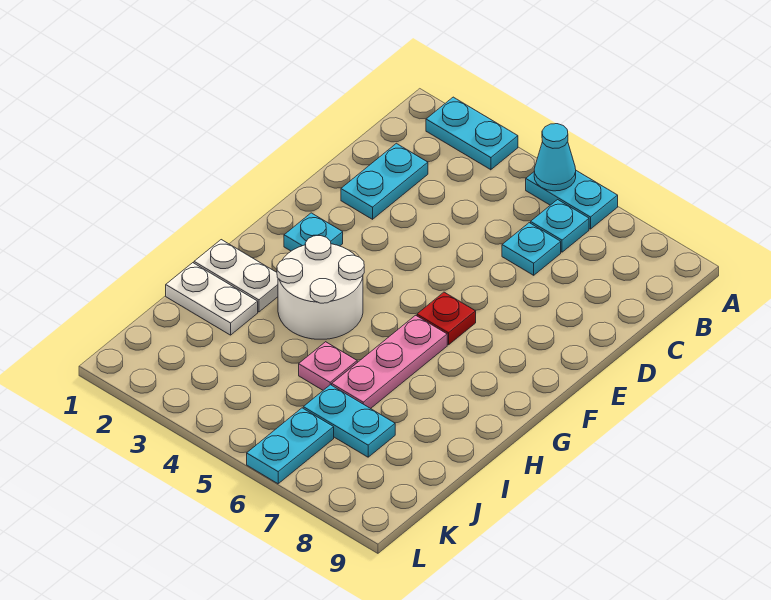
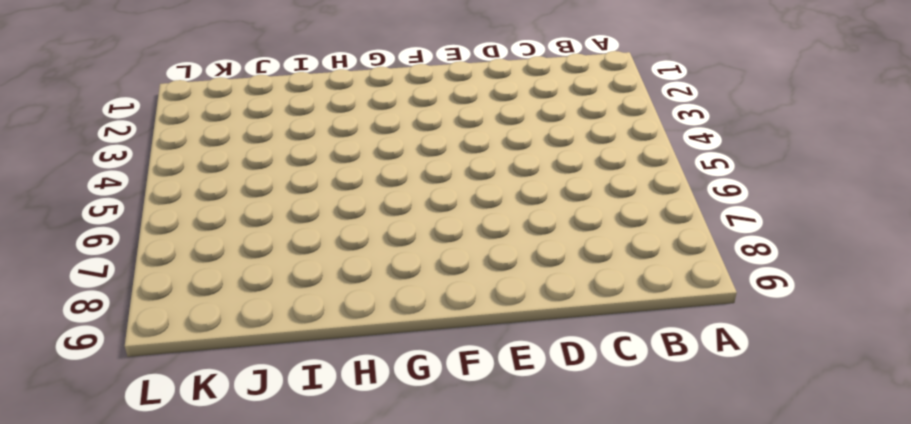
none -> cyan 1x2 plate [426,97,518,170]
none -> cyan 1x2 plate [526,171,618,229]
none -> cyan 1x1 plate [531,200,589,252]

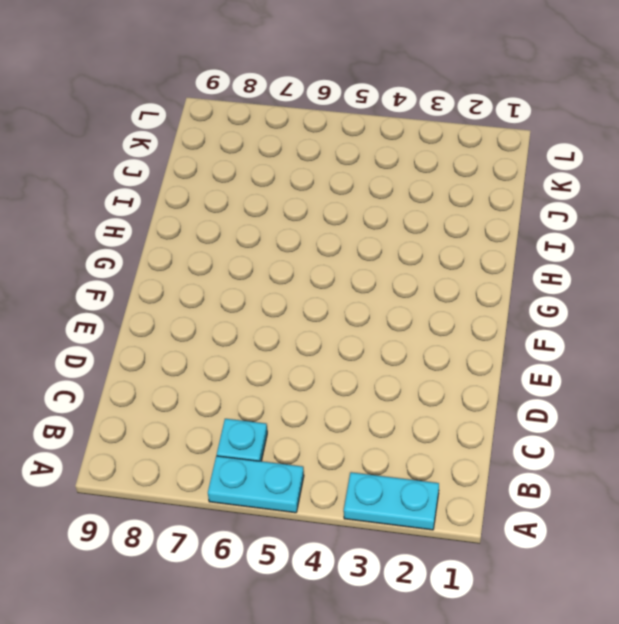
none -> cyan 1x2 plate [341,143,428,219]
none -> cyan 1x1 plate [502,223,561,275]
none -> cyan 1x1 plate [284,213,343,251]

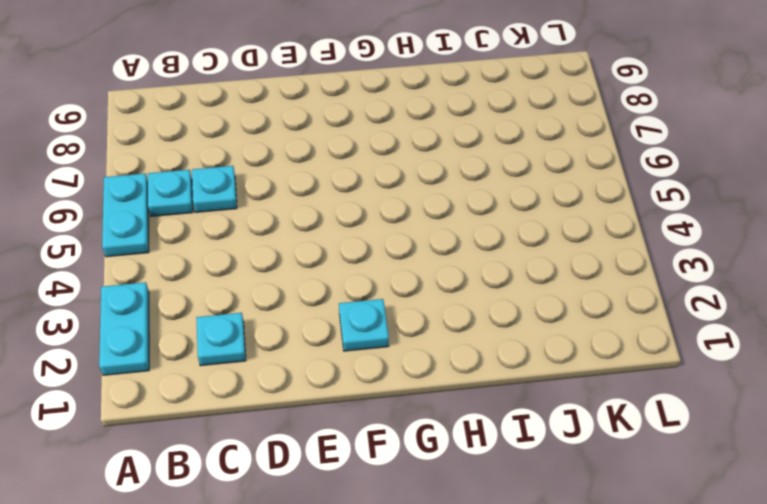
cyan 1x1 plate [196,313,246,366] -> cyan 1x2 plate [341,143,428,219]
none -> red 1x1 plate [417,292,476,345]
none -> white 2x2 round brick [277,236,364,339]
none -> pink 1x3 plate [332,315,447,409]

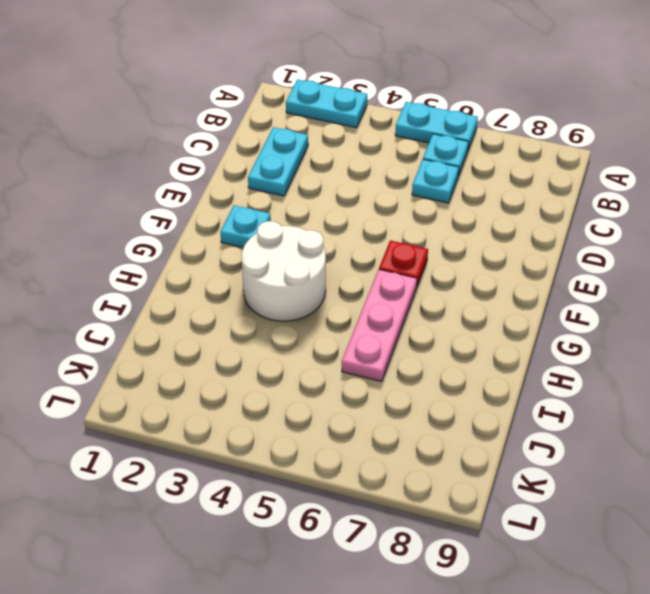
none -> white 1x2 plate [194,240,278,312]
none -> white 1x2 plate [166,263,258,335]
none -> pink 1x1 plate [299,342,357,390]

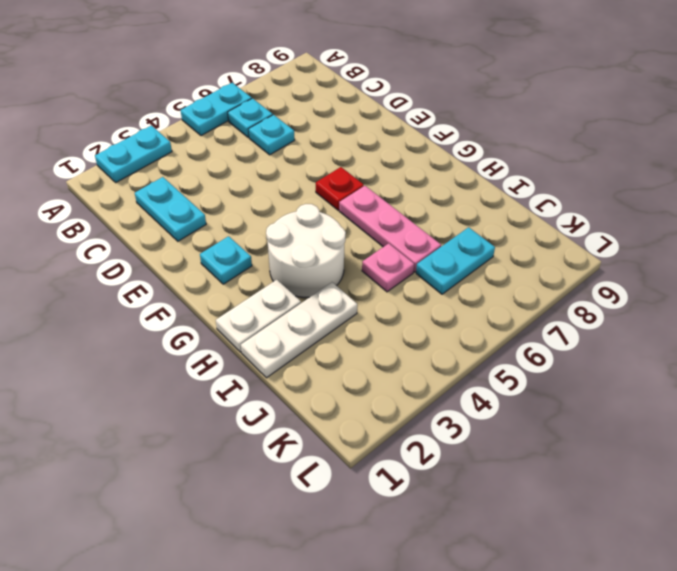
white 1x3 plate [241,282,357,378] -> white 1x2 plate [166,263,258,335]
none -> cyan 1x2 plate [247,408,334,484]
none -> cyan 1x1 cone [534,124,576,191]

